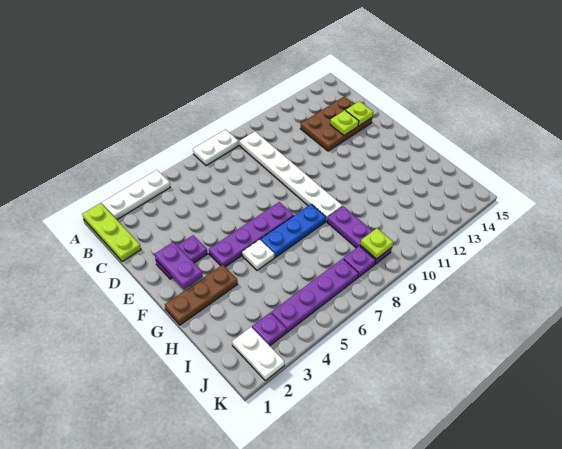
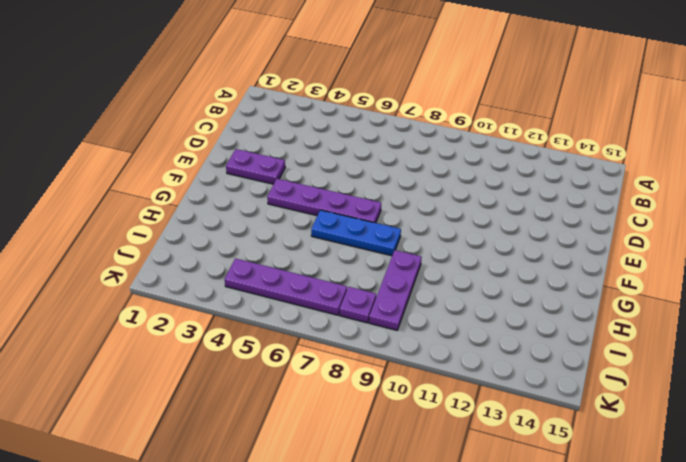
none -> lime 1x3 plate [82,203,141,262]
none -> white 1x3 plate [102,170,170,220]
none -> white 1x2 plate [193,130,238,166]

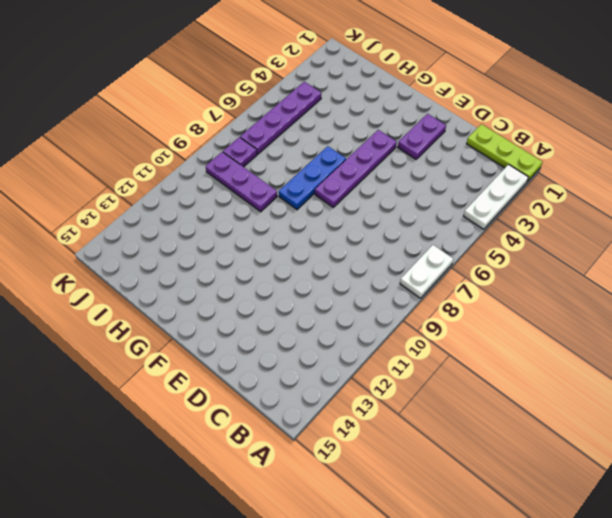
none -> white 1x6 plate [240,132,342,221]
none -> brown 2x3 plate [300,96,372,151]
none -> brown 1x3 plate [165,265,238,325]

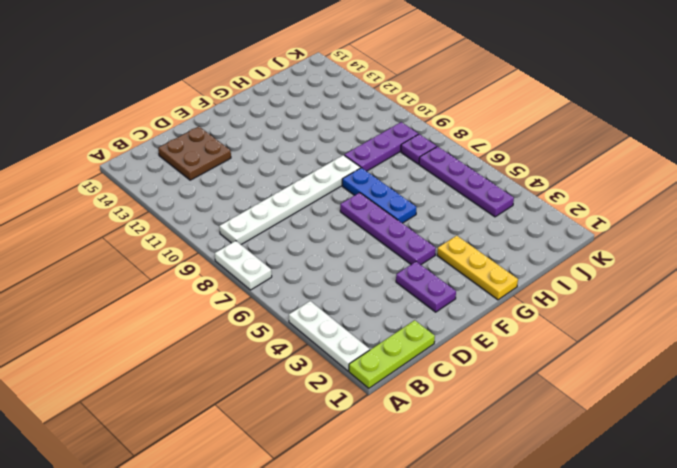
brown 2x2 plate [158,127,231,180] -> brown 2x3 plate [300,96,372,151]
yellow 1x3 plate [437,236,518,300] -> brown 1x3 plate [165,265,238,325]
none -> white 1x1 plate [242,240,274,270]
none -> white 1x2 plate [232,327,284,381]
none -> purple 1x1 plate [252,313,286,346]

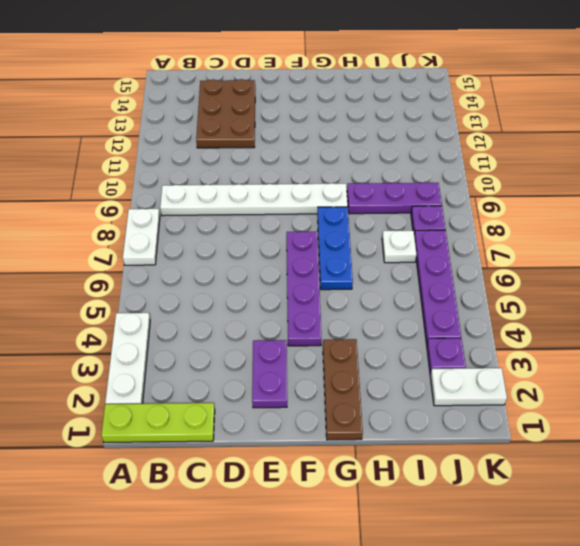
white 1x1 plate [382,231,416,263] -> white 1x1 plate moved to [242,240,274,270]
none -> lime 1x1 plate [330,110,359,135]
none -> lime 1x1 plate [346,101,373,126]
none -> purple 1x2 plate [155,242,203,289]

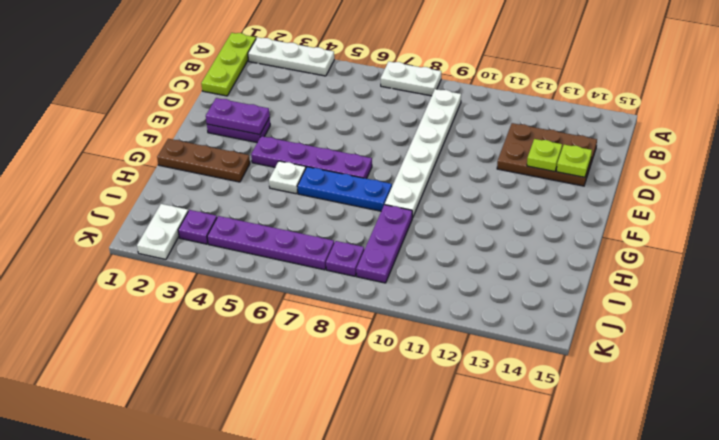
purple 1x2 plate [206,98,270,135] -> purple 1x2 plate turned to [155,242,203,289]
none -> lime 1x1 plate [360,228,393,259]

